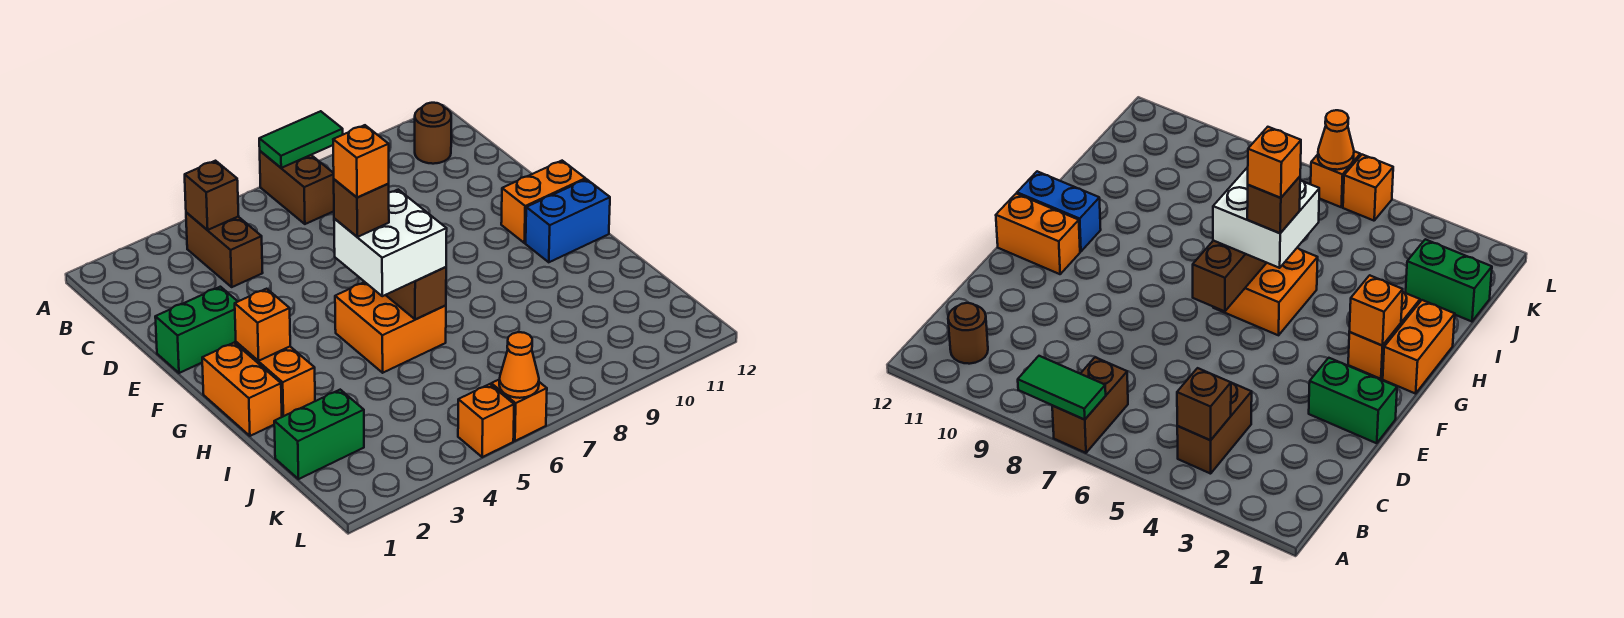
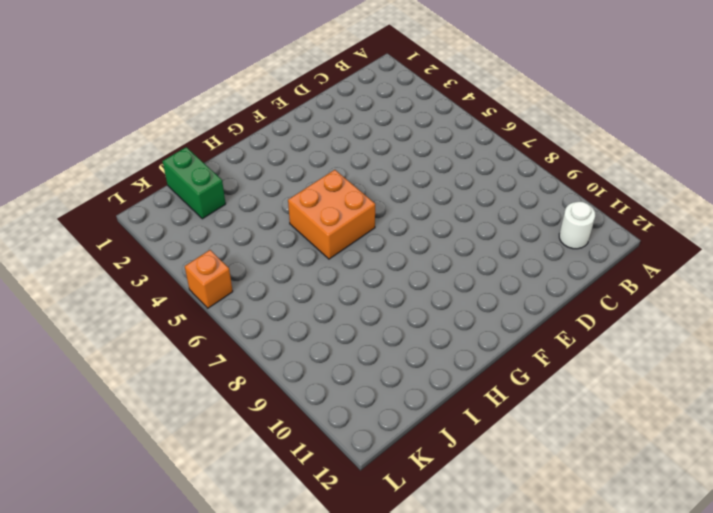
white 1x1 round brick [559,202,595,249] -> brown 1x1 round brick [415,103,451,164]
none -> brown 1x2 brick [260,151,334,224]
none -> brown 1x2 brick [186,212,263,287]
none -> green 1x2 brick [155,287,238,373]

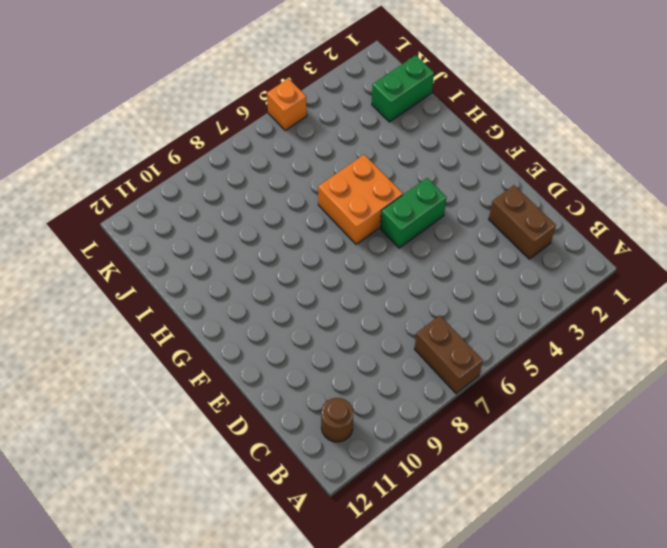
brown 1x2 brick [489,185,556,259] -> brown 1x2 brick moved to [186,212,263,287]
green 1x2 brick [380,178,447,248] -> green 1x2 brick moved to [155,287,238,373]
none -> orange 1x2 brick [501,161,585,243]
none -> orange 1x2 brick [202,343,282,436]
none -> orange 1x2 brick [236,342,315,417]

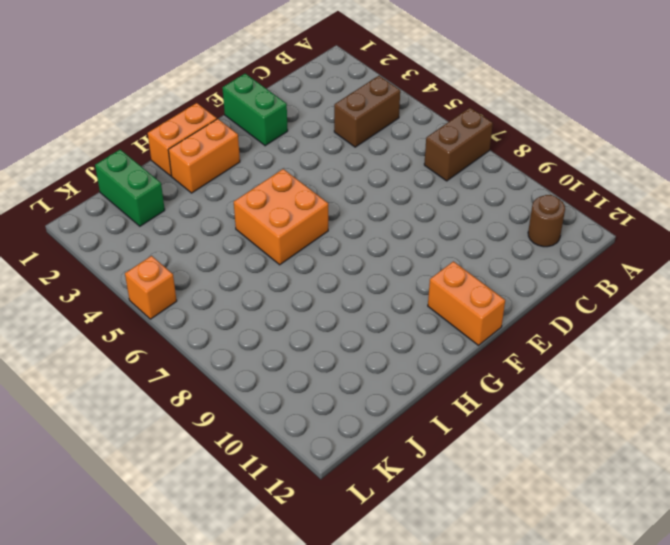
none -> blue 1x2 brick [526,179,610,262]
none -> orange 1x1 brick [491,380,547,441]
none -> green 1x2 tile [259,111,343,168]

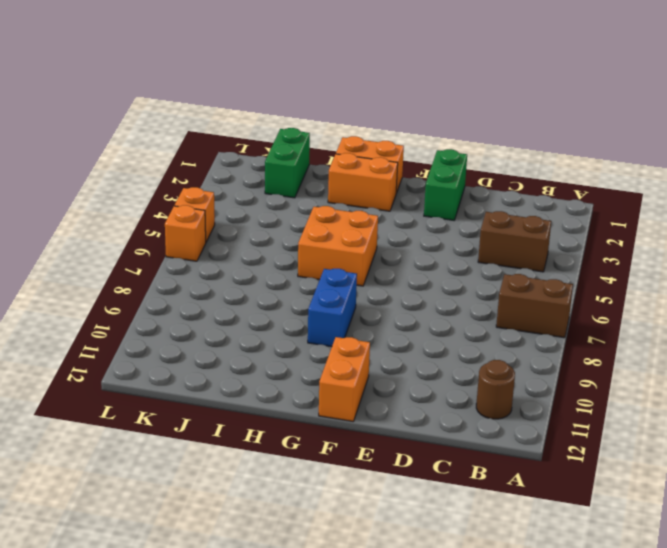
blue 1x2 brick [308,269,357,347] -> blue 1x2 brick moved to [526,179,610,262]
none -> green 1x2 tile [259,111,343,168]
none -> brown 1x1 brick [185,161,238,230]
none -> brown 1x3 brick [386,267,446,320]

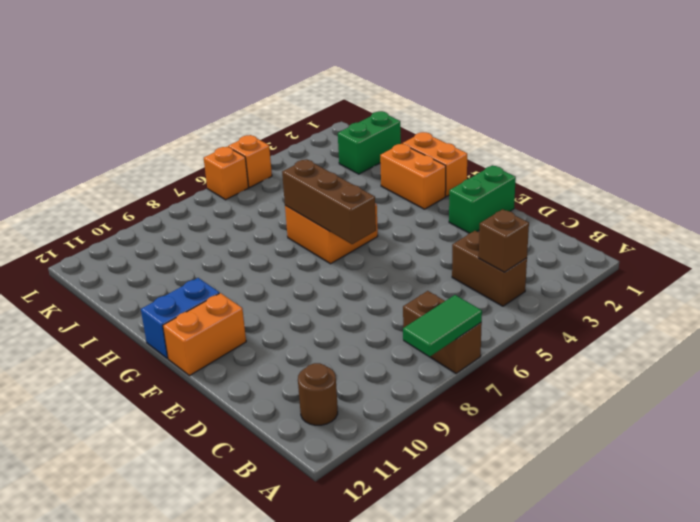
none -> orange 1x1 brick [235,289,290,361]
none -> orange 1x1 cone [499,332,539,398]
none -> white 2x2 brick [334,190,447,296]

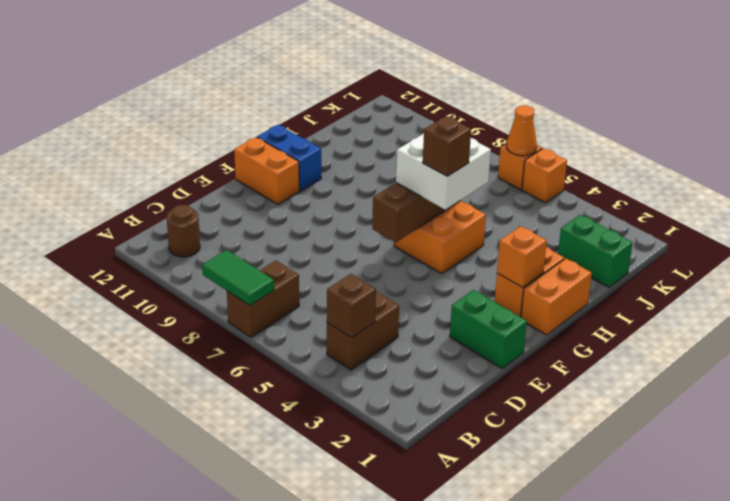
none -> orange 1x1 brick [333,125,389,197]

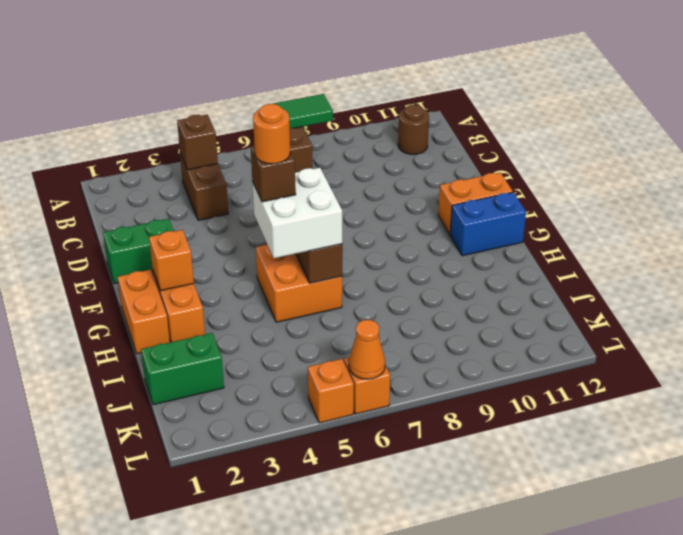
orange 1x1 round brick [253,104,290,164] -> orange 1x1 brick [333,125,389,197]

